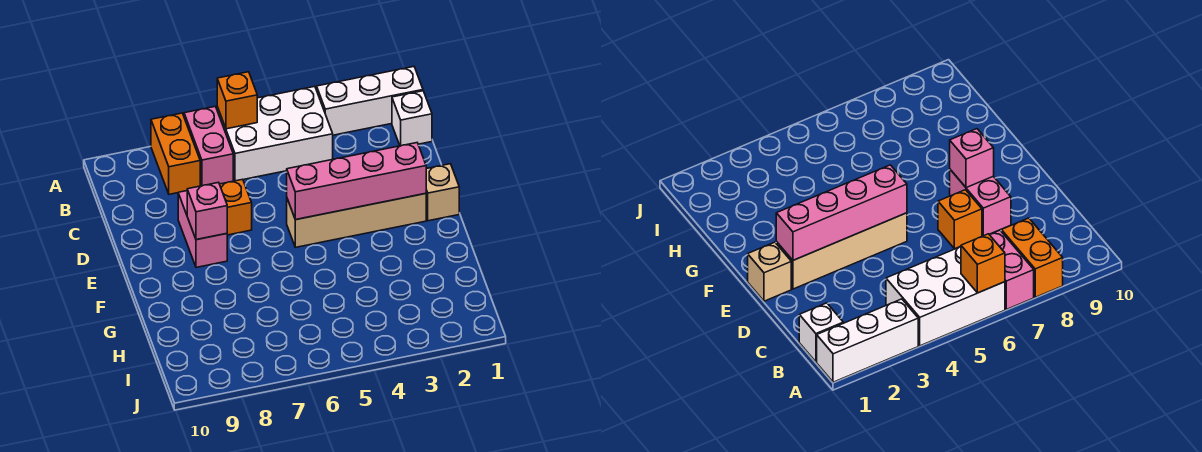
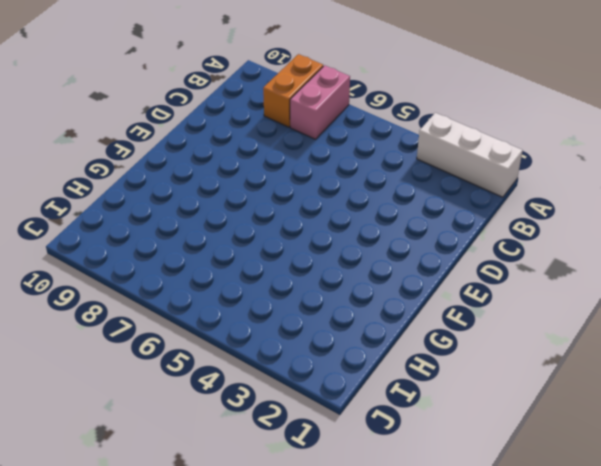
none -> white 2x3 brick [217,86,333,181]
none -> white 1x1 brick [392,91,432,146]
none -> orange 1x1 brick [220,179,252,235]

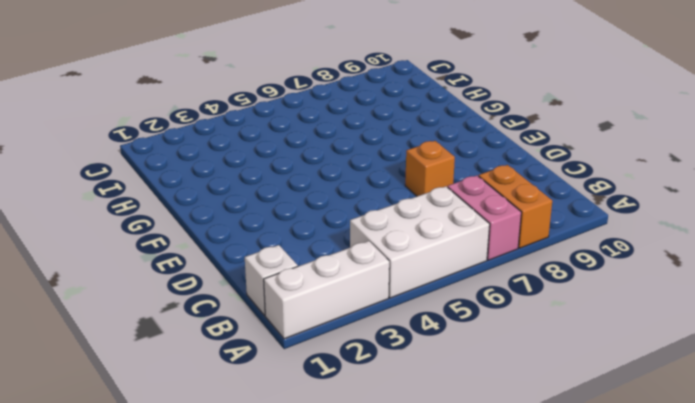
none -> pink 1x2 brick [178,191,227,267]
none -> tan 1x1 brick [426,164,459,221]
none -> tan 1x4 brick [287,193,426,247]

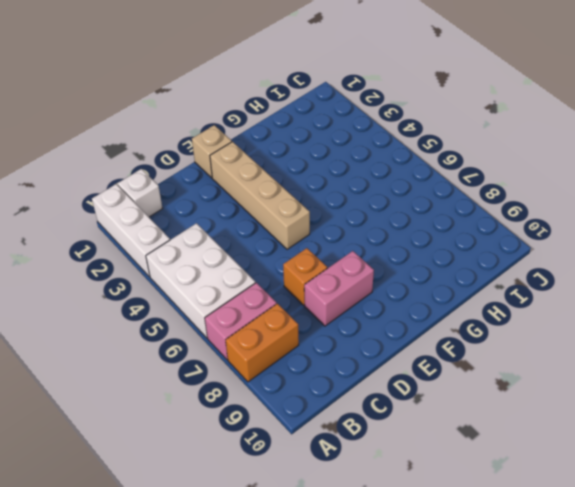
none -> orange 1x1 brick [217,72,257,129]
none -> pink 1x4 brick [287,143,426,220]
none -> pink 1x1 brick [187,182,227,240]

